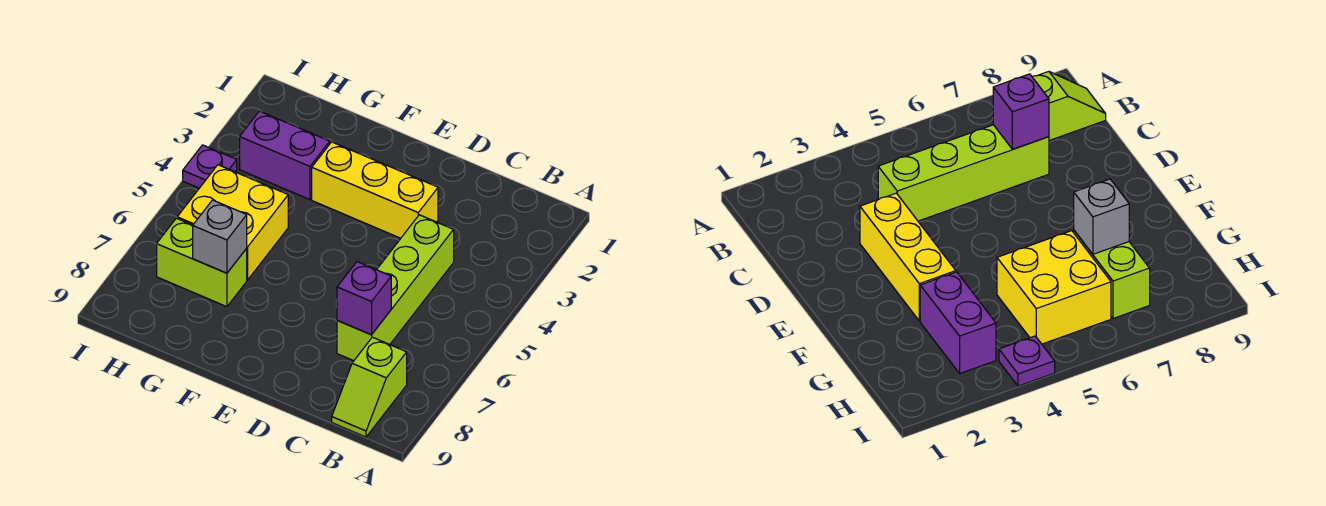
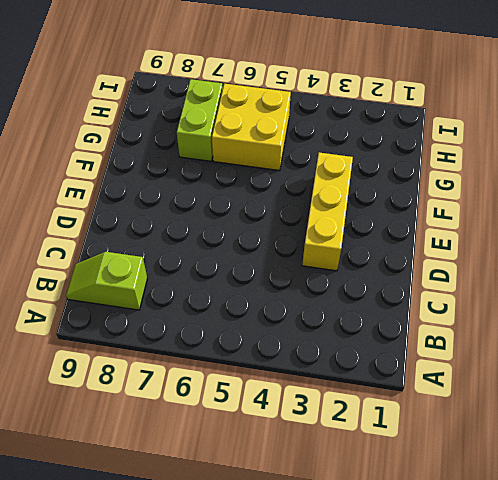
none -> lime 1x4 brick [337,215,454,361]
none -> purple 1x2 brick [240,111,330,200]

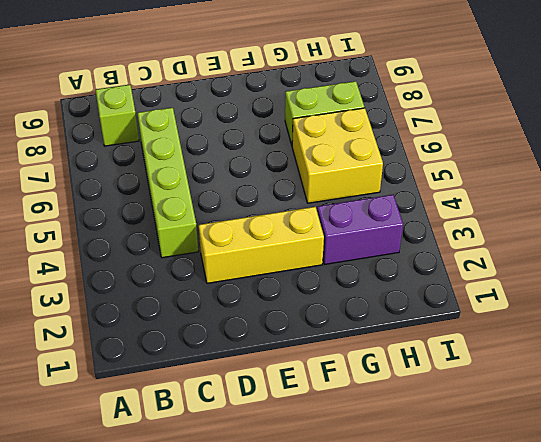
none -> purple 1x1 plate [183,145,237,188]
none -> purple 1x1 brick [337,262,391,335]

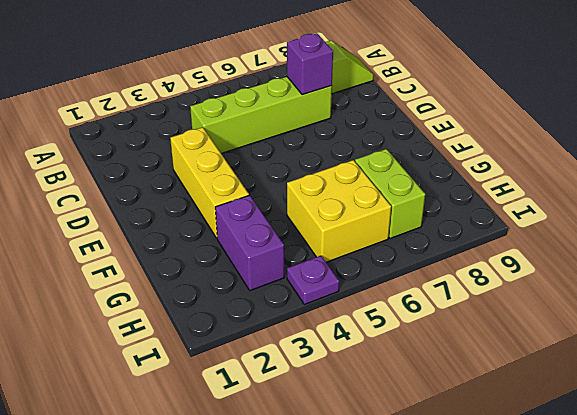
none -> grey 1x1 brick [193,200,247,273]

